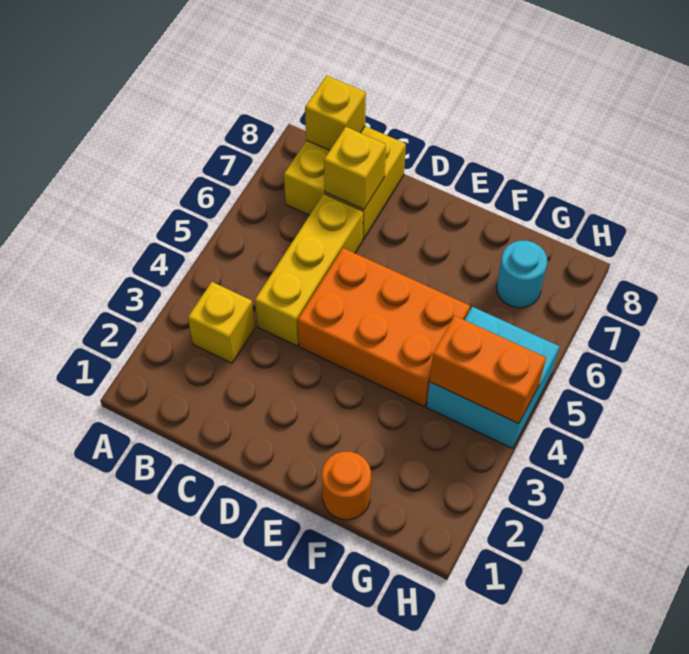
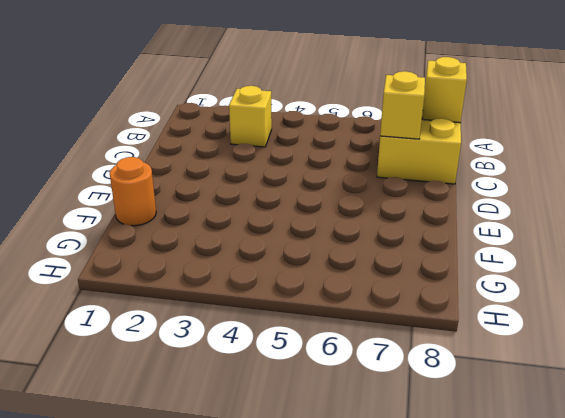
none -> yellow 1x3 brick [255,194,363,346]
none -> orange 2x3 brick [298,248,470,407]

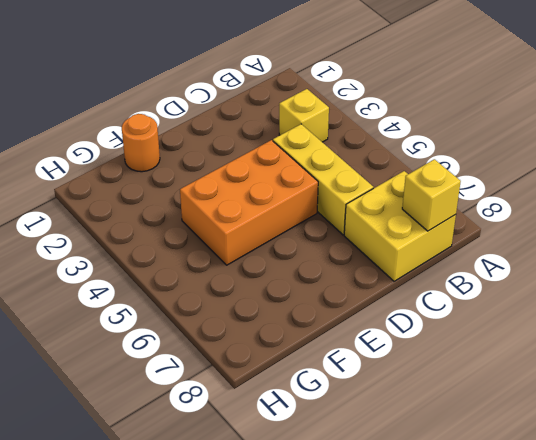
none -> cyan 2x2 brick [427,307,559,448]
none -> cyan 1x1 round brick [497,241,547,308]

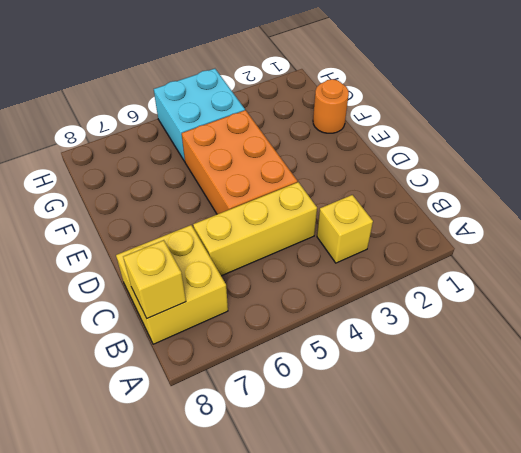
none -> cyan 1x1 round brick [497,241,547,308]
none -> yellow 1x1 brick [324,127,386,209]

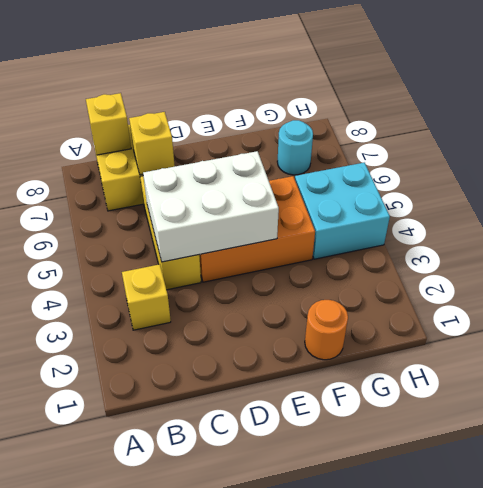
white 2x3 brick [143,151,279,262] -> none
none -> orange 1x2 brick [430,316,546,424]

